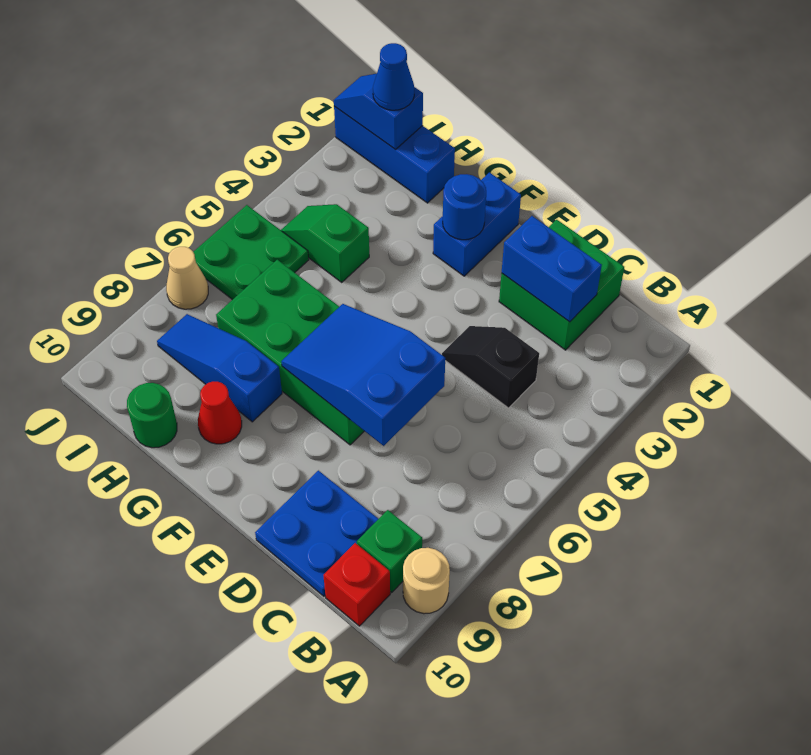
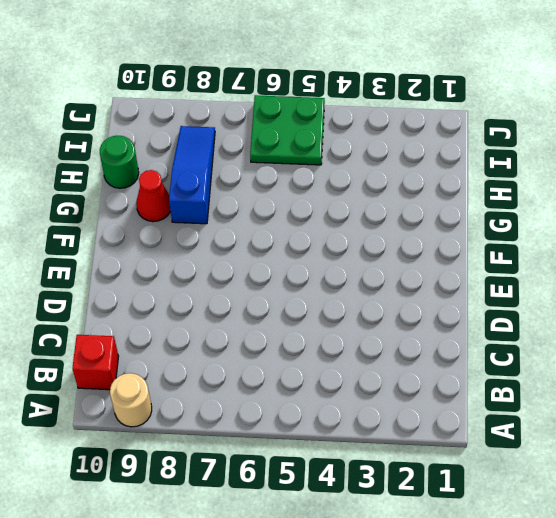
none -> green 1x1 brick [357,510,422,592]
none -> green 2x2 brick [499,220,624,350]
none -> black 1x2 slope [442,326,539,408]

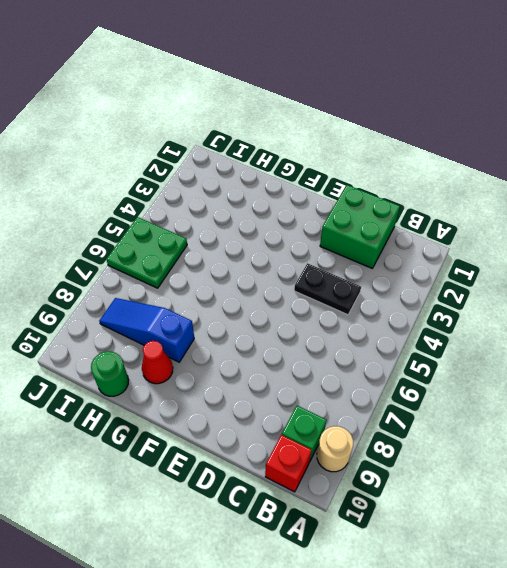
black 1x2 plate [294,263,361,315] -> black 1x2 slope [442,326,539,408]
none -> blue 2x2 plate [255,471,378,596]
none -> green 2x4 brick [216,260,364,445]
none -> blue 1x2 brick [433,172,521,276]

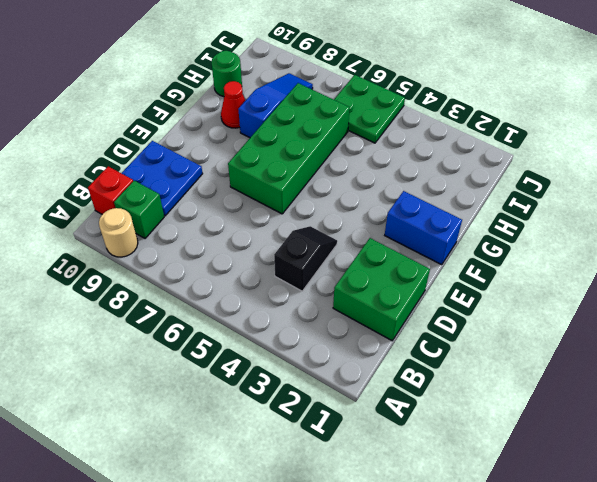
none -> blue 1x3 brick [334,106,455,203]
none -> green 1x2 slope [281,204,369,282]
none -> tan 1x1 cone [166,247,208,309]

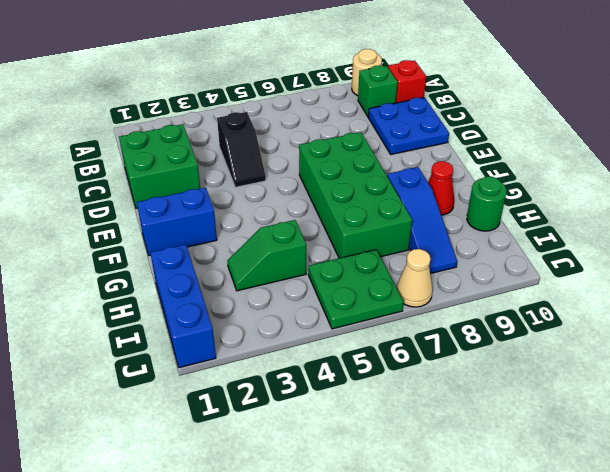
green 1x2 slope [227,220,306,291] -> green 1x2 slope turned to [281,204,369,282]
none -> blue 1x2 brick [502,216,602,322]
none -> blue 2x3 slope [281,304,445,446]
none -> blue 1x1 round brick [443,174,486,240]

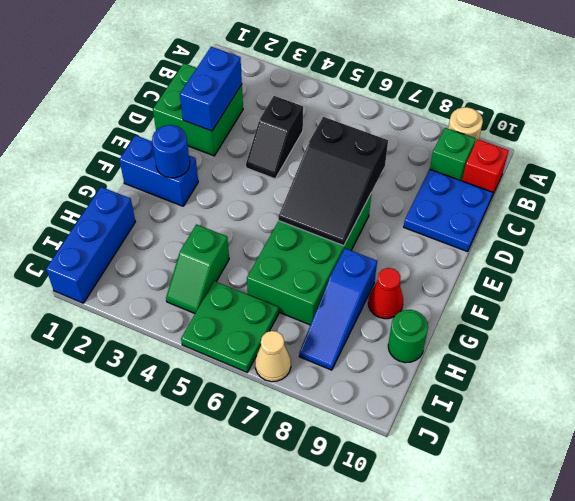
black 2x3 slope [279,117,388,246] -> blue 2x3 slope [281,304,445,446]
none -> blue 1x2 slope [334,74,423,150]
none -> blue 1x1 cone [373,43,414,110]

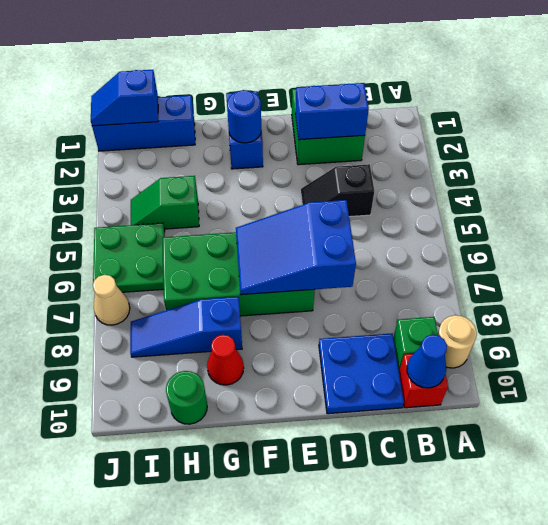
blue 1x1 cone [407,335,447,388] -> blue 1x1 cone moved to [373,43,414,110]

